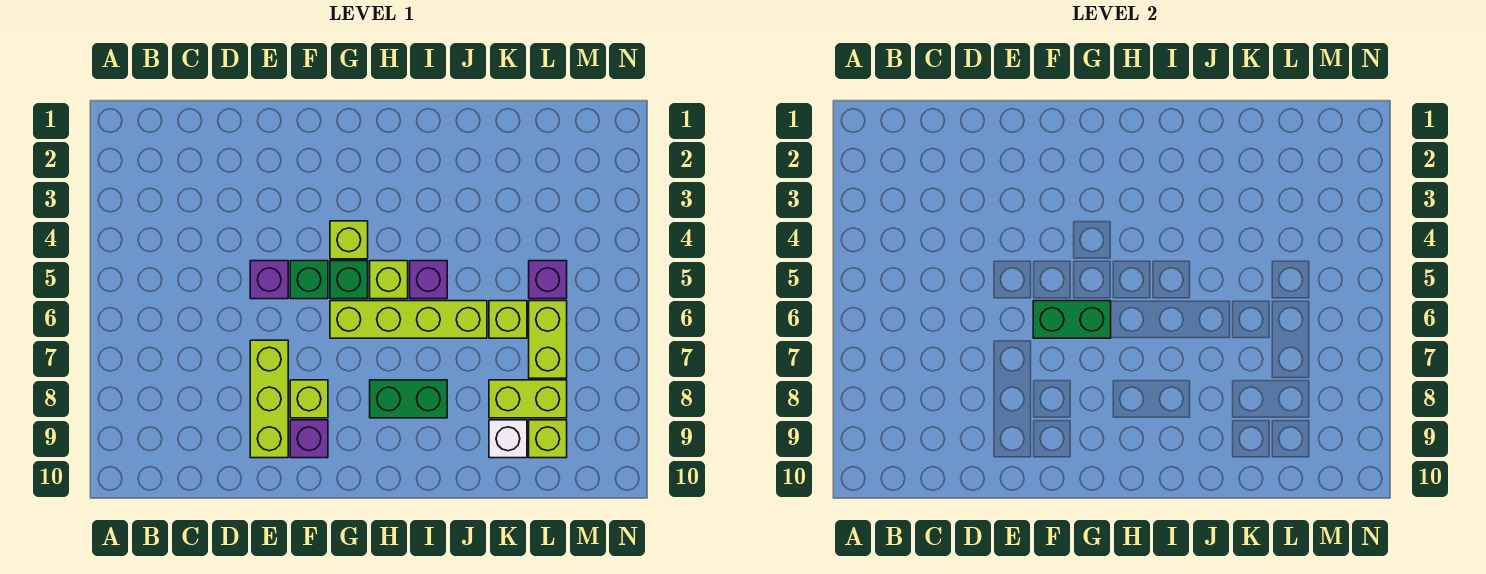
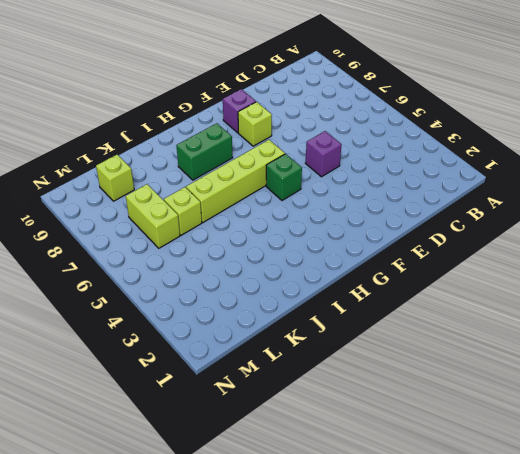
none -> lime 1x3 brick [250,340,288,458]
none -> green 1x1 brick [290,261,328,299]
none -> lime 1x1 brick [330,221,368,259]

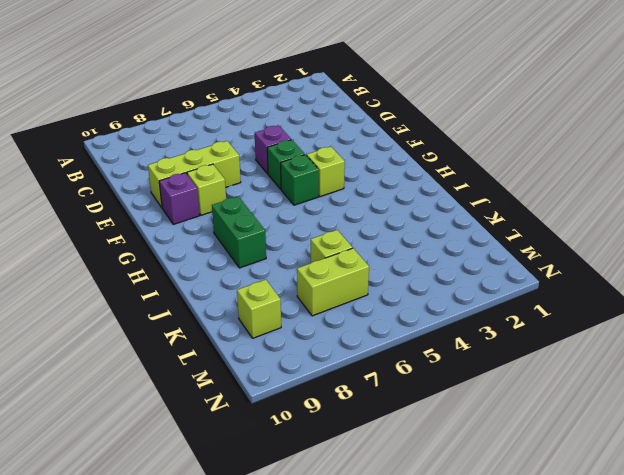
none -> lime 1x4 brick [330,301,487,338]
none -> lime 1x1 brick [370,261,408,299]
none -> purple 1x1 brick [410,261,447,299]

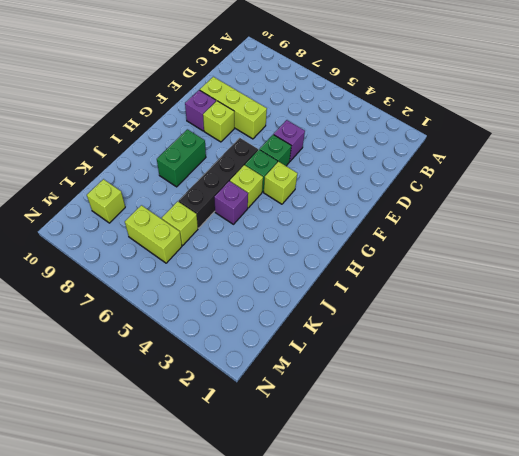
black 1x4 brick [179,138,258,228] -> lime 1x4 brick [330,301,487,338]
none -> lime 1x2 brick [489,380,567,418]
none -> white 1x1 brick [489,420,527,458]
none -> purple 1x1 brick [529,261,567,299]

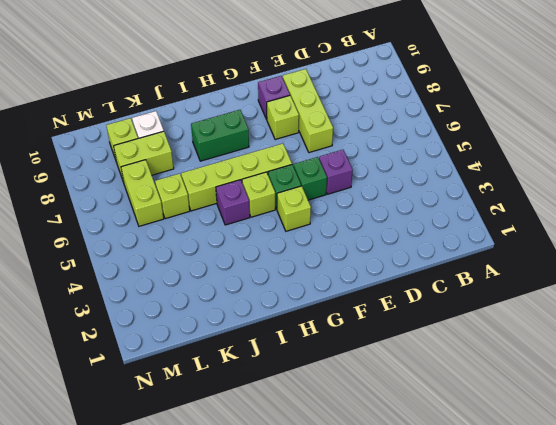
none -> purple 1x1 brick [529,261,567,299]
none -> green 1x2 brick [1033,301,1111,338]

